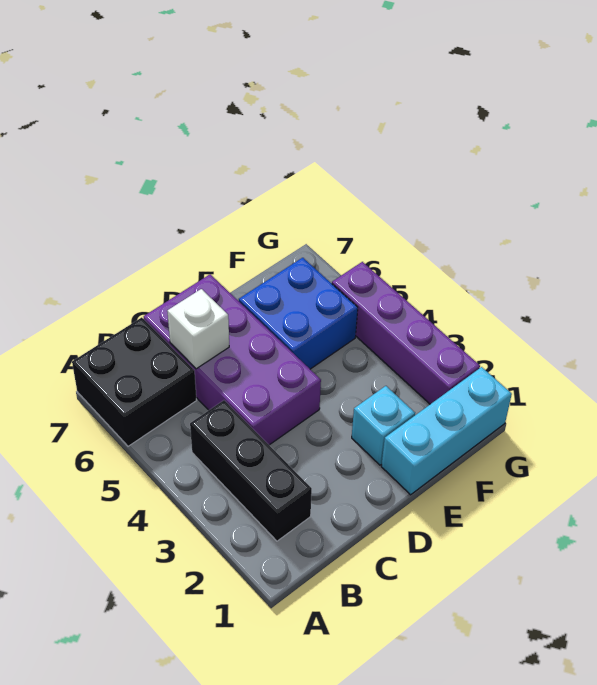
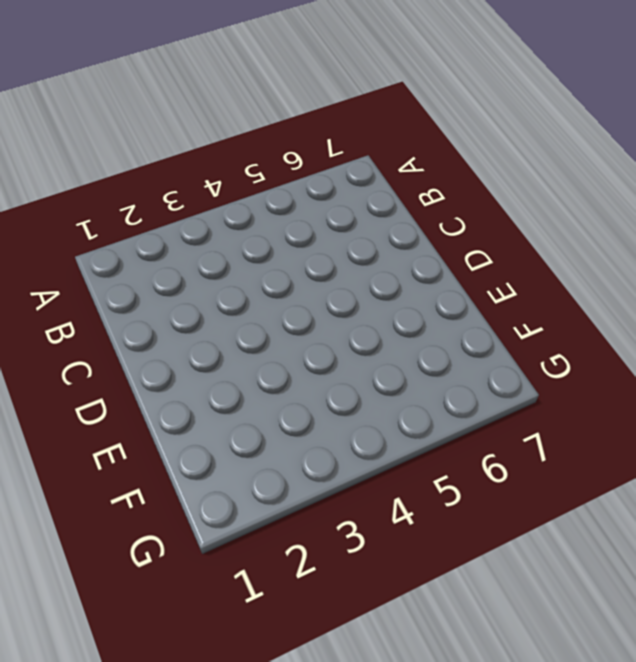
none -> black 2x2 brick [72,317,197,446]
none -> black 1x3 brick [190,400,312,541]

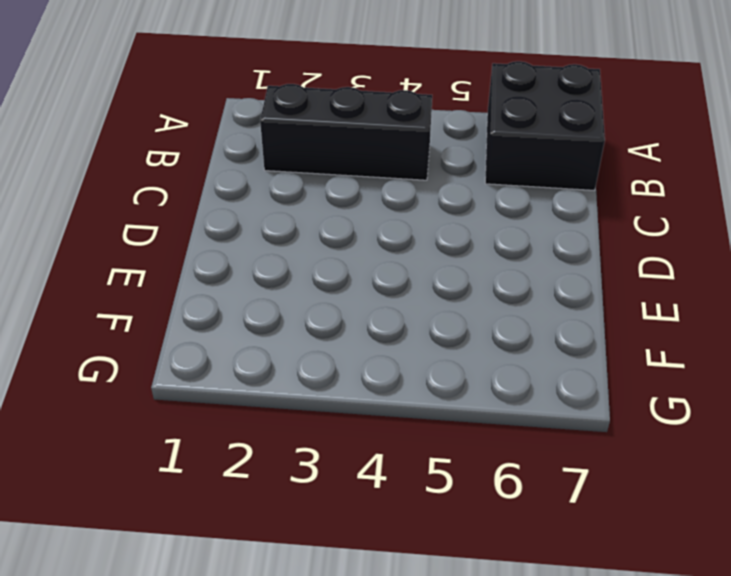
none -> purple 2x4 brick [144,274,321,445]
none -> cyan 1x3 brick [381,367,512,495]

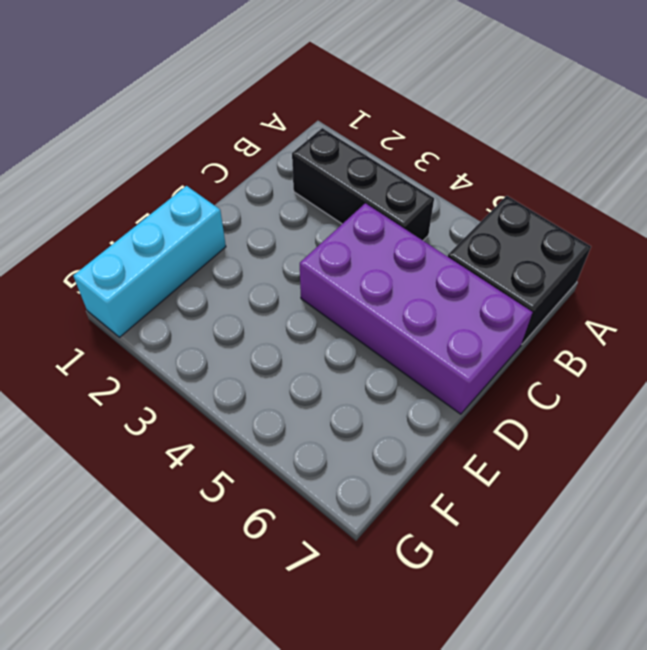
none -> cyan 1x1 brick [352,386,415,465]
none -> blue 2x2 brick [239,258,358,369]

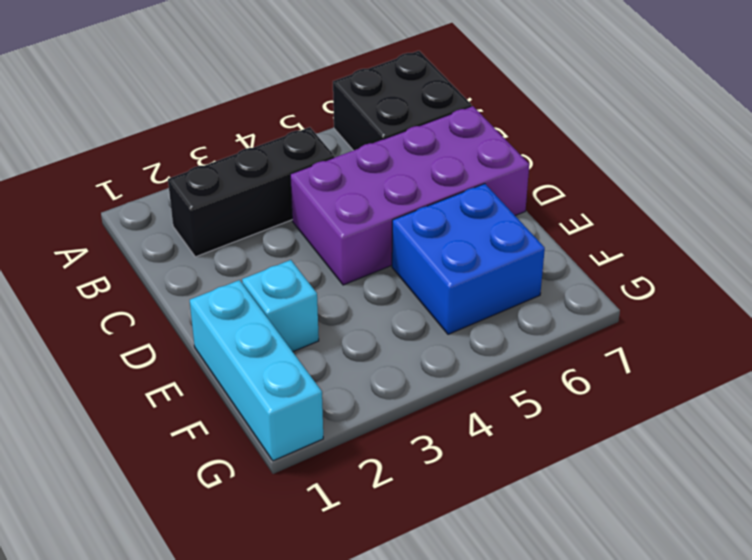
none -> purple 1x4 brick [332,262,480,404]
none -> white 1x1 brick [167,289,229,369]

